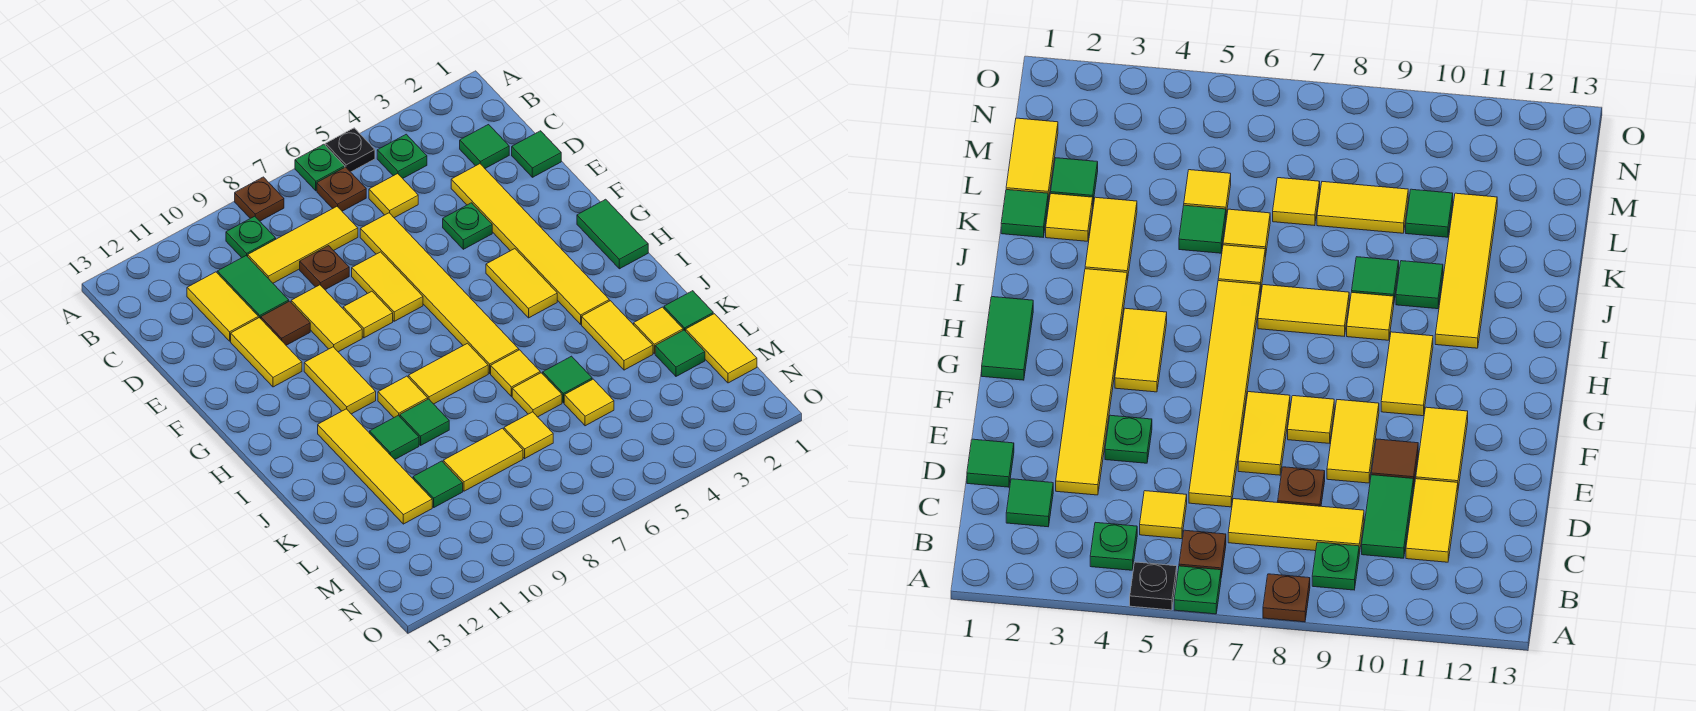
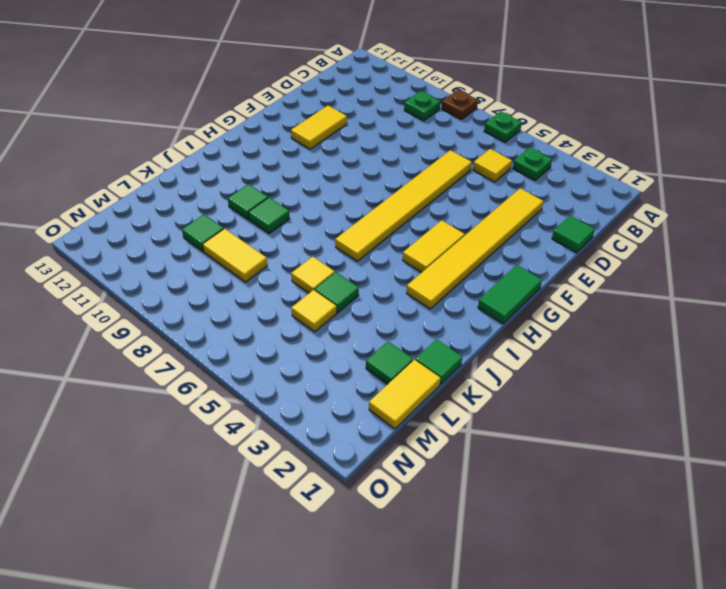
none -> black 1x1 plate [325,128,375,172]
none -> brown 1x1 plate [317,167,366,211]
none -> green 1x1 tile [460,125,509,168]
none -> yellow 1x3 tile [248,207,358,283]

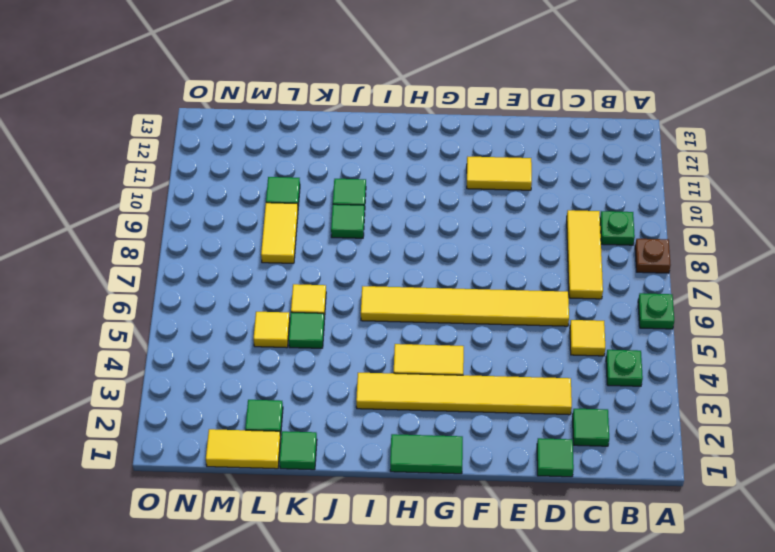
none -> black 1x1 plate [325,128,375,172]
none -> brown 1x1 plate [317,167,366,211]
none -> green 1x2 tile [217,256,289,319]
none -> yellow 1x2 tile [187,272,258,341]

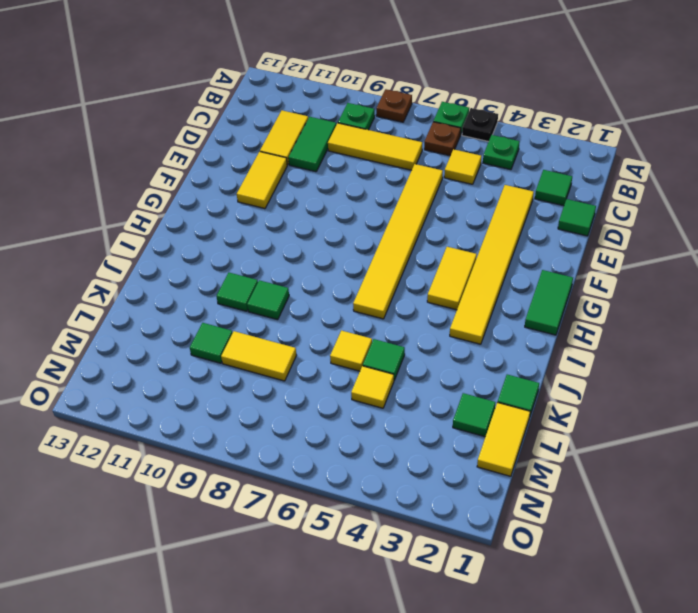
none -> brown 1x1 plate [300,246,349,290]
none -> green 1x1 plate [443,203,492,249]
none -> yellow 1x2 tile [352,252,423,321]
none -> yellow 1x2 tile [291,285,362,352]

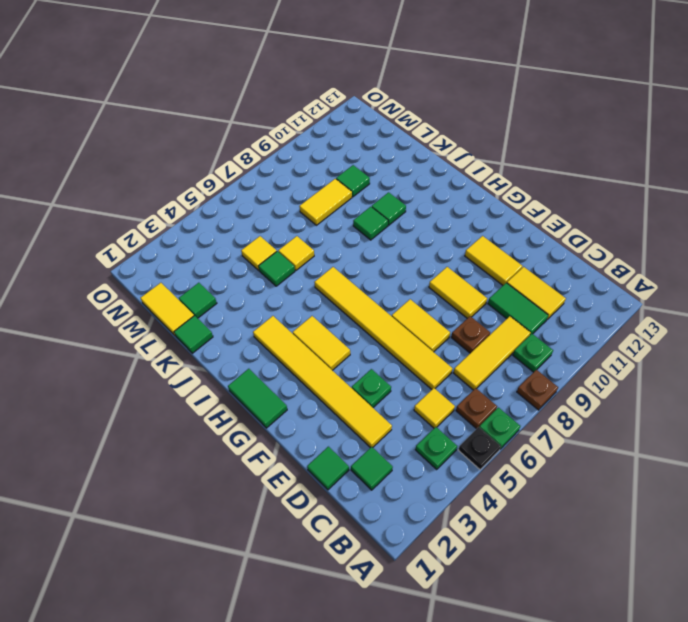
none -> brown 1x1 tile [261,301,310,345]
none -> yellow 1x1 tile [343,291,393,338]
none -> yellow 1x2 tile [304,347,376,414]
none -> yellow 1x2 tile [408,343,488,404]

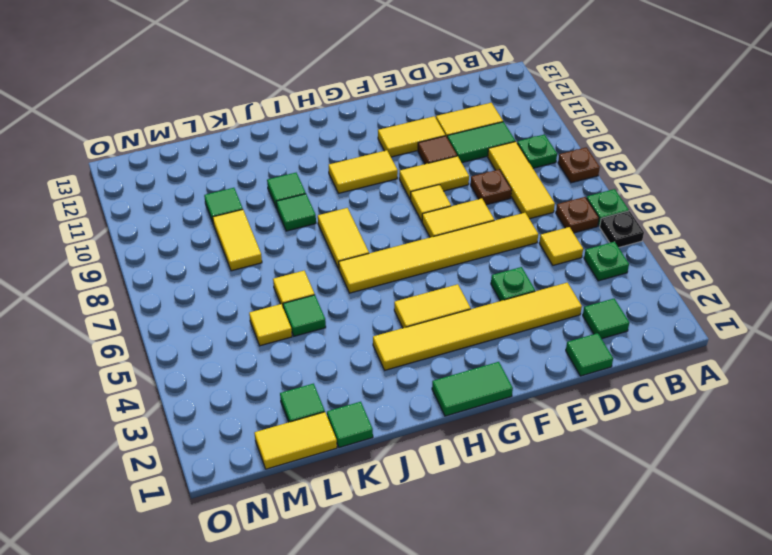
none -> yellow 1x1 tile [378,376,428,417]
none -> yellow 1x4 tile [318,409,432,524]
none -> yellow 1x2 tile [582,301,653,370]
none -> yellow 1x1 tile [491,350,540,396]

